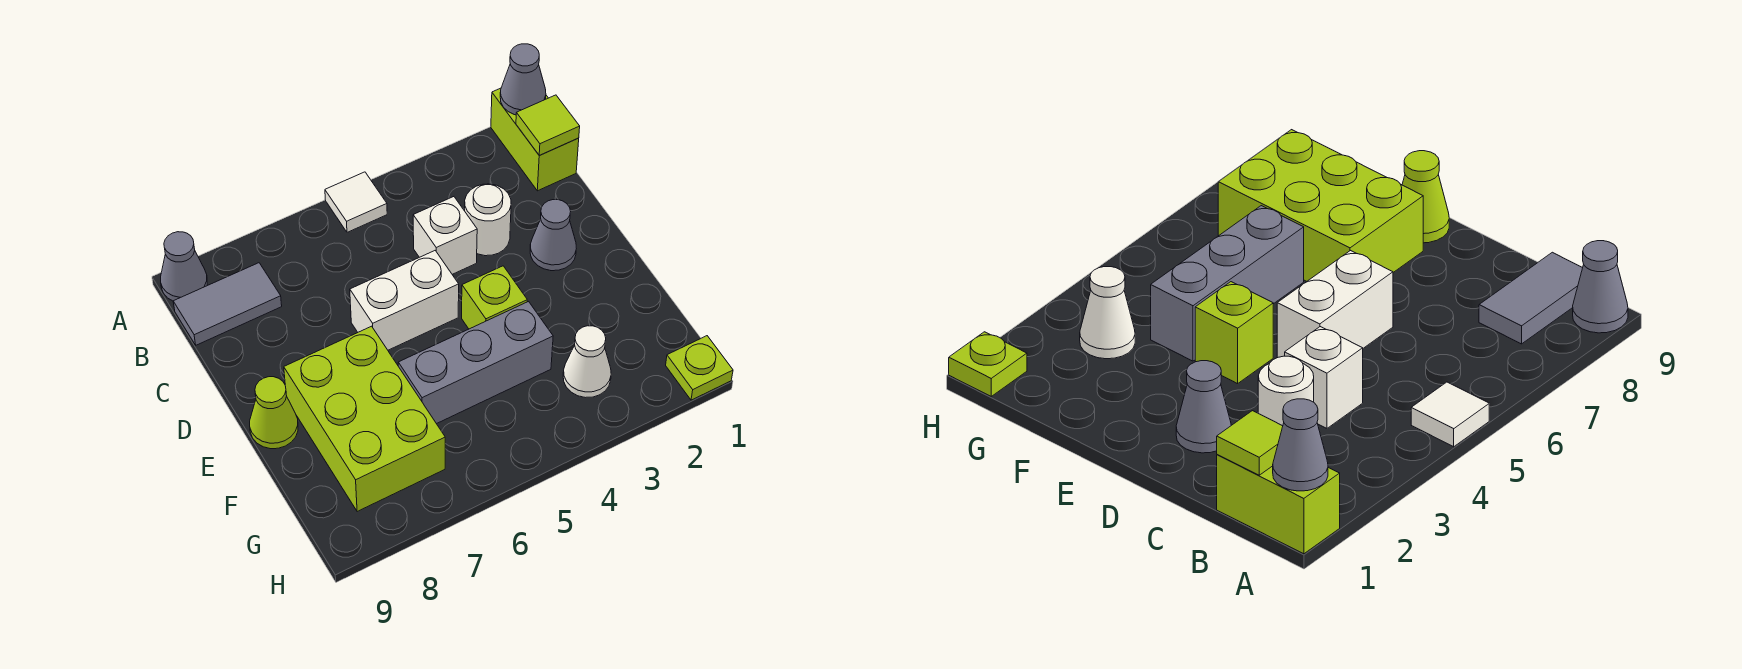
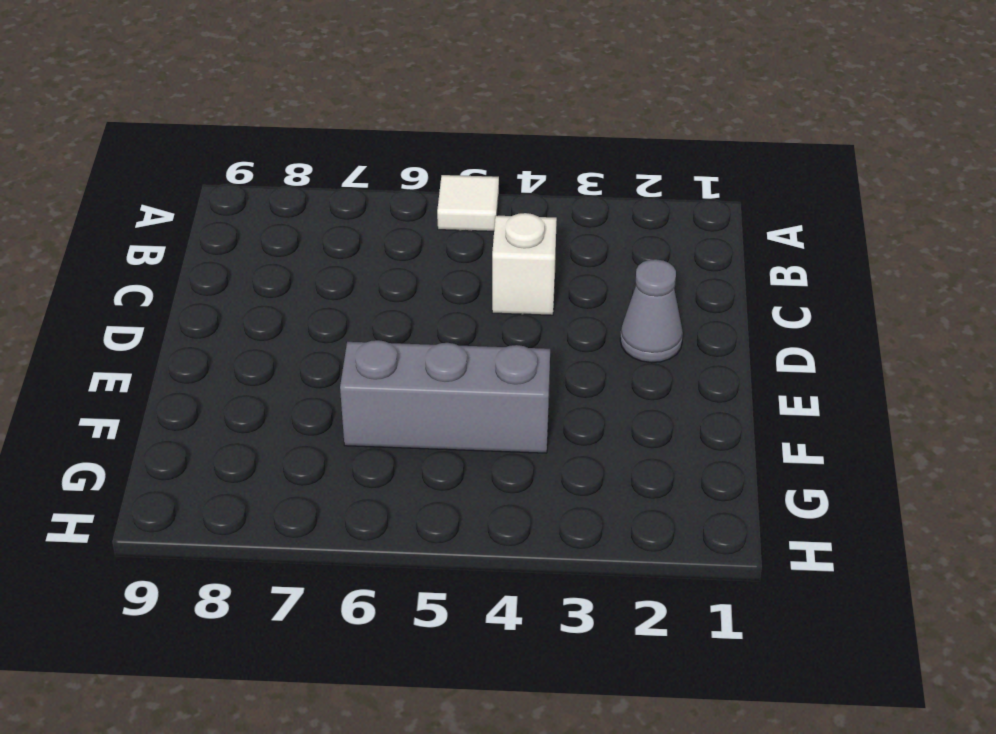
none -> lime 1x2 brick [491,88,579,191]
none -> grey 1x1 cone [161,232,207,301]
none -> grey 1x2 tile [173,263,282,345]

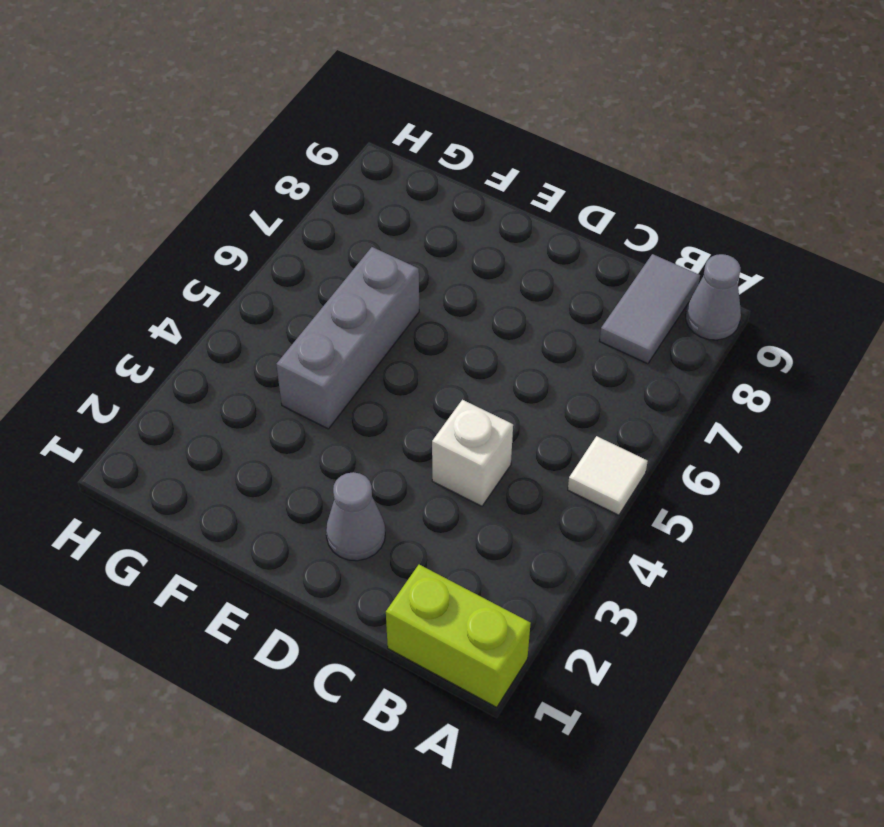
none -> white 1x1 round brick [465,184,511,256]
none -> white 1x2 brick [350,251,459,350]
none -> lime 1x1 brick [462,266,527,329]

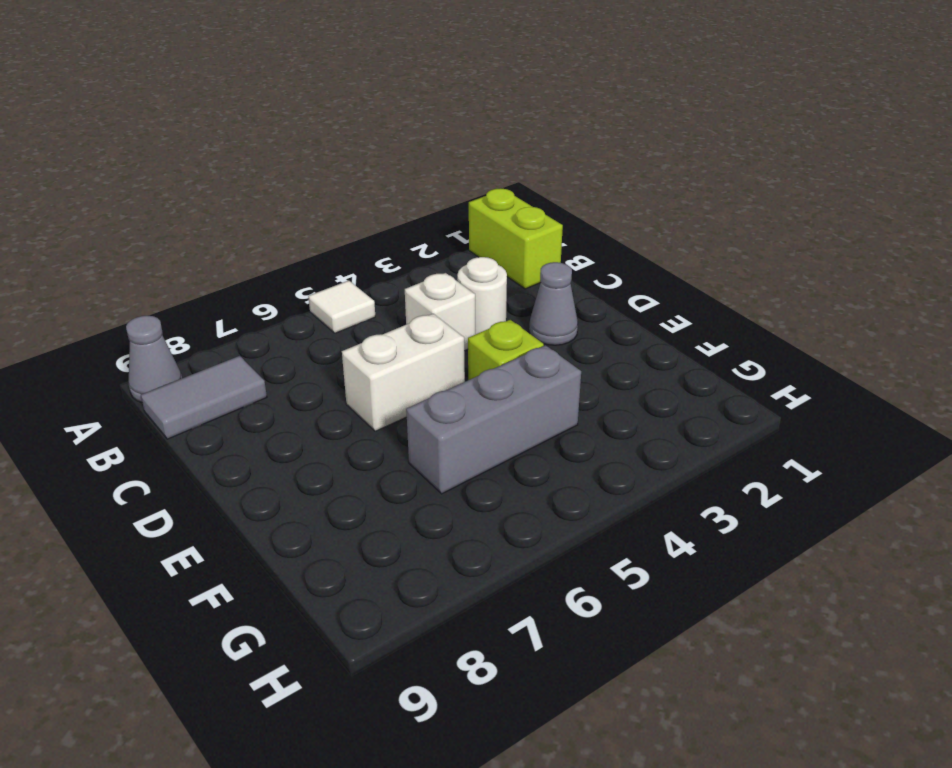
none -> lime 2x3 brick [284,326,445,512]
none -> lime 1x1 cone [250,377,298,449]
none -> white 1x1 cone [563,326,611,398]

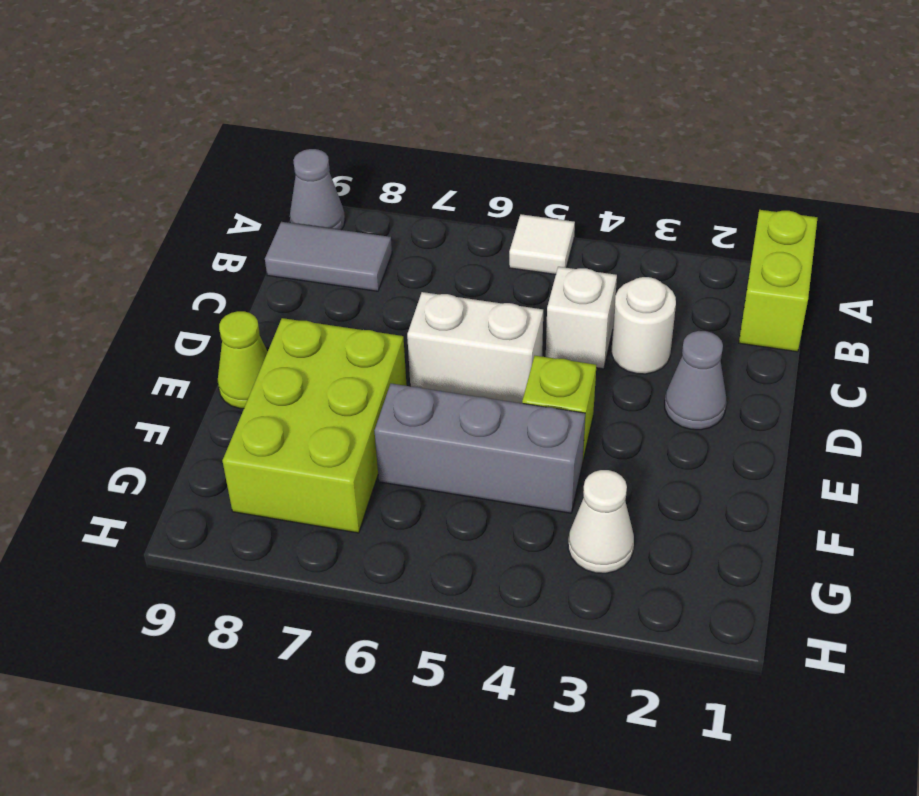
none -> lime 1x1 plate [666,336,733,400]
none -> grey 1x1 cone [500,44,546,115]
none -> lime 1x1 tile [516,95,580,155]

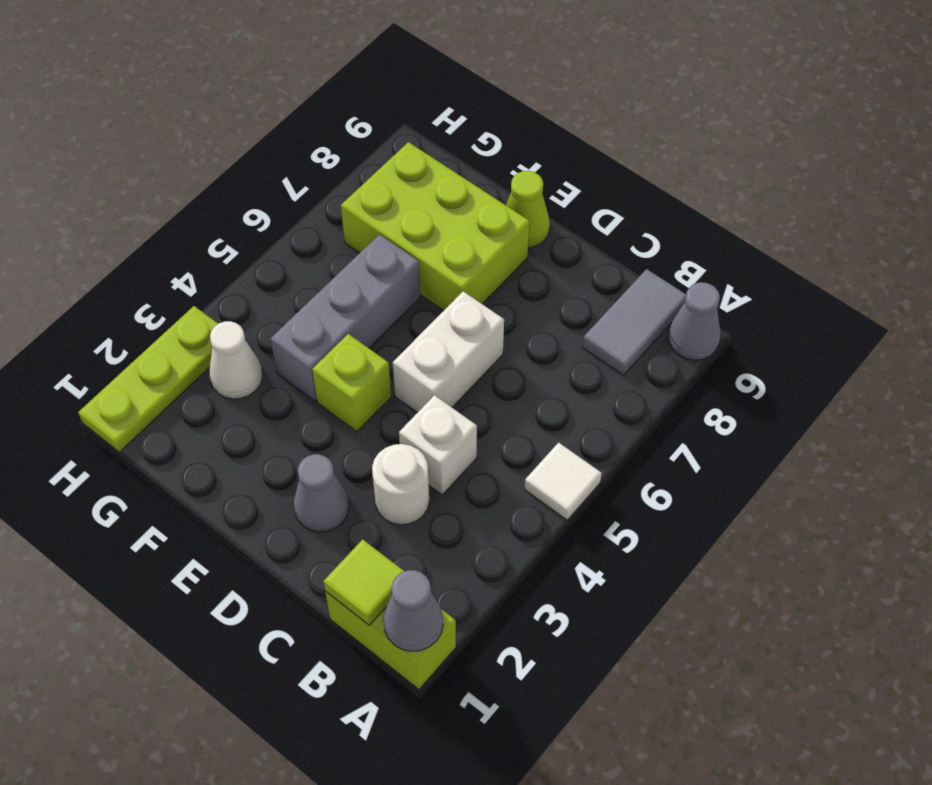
lime 1x3 plate [78,306,218,452] -> lime 1x1 plate [666,336,733,400]

